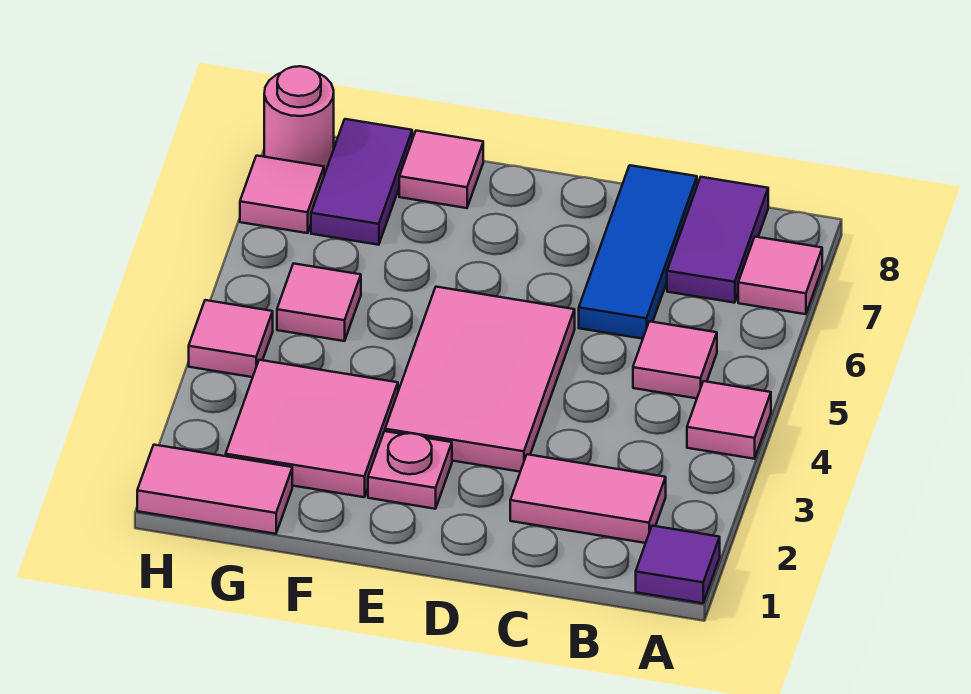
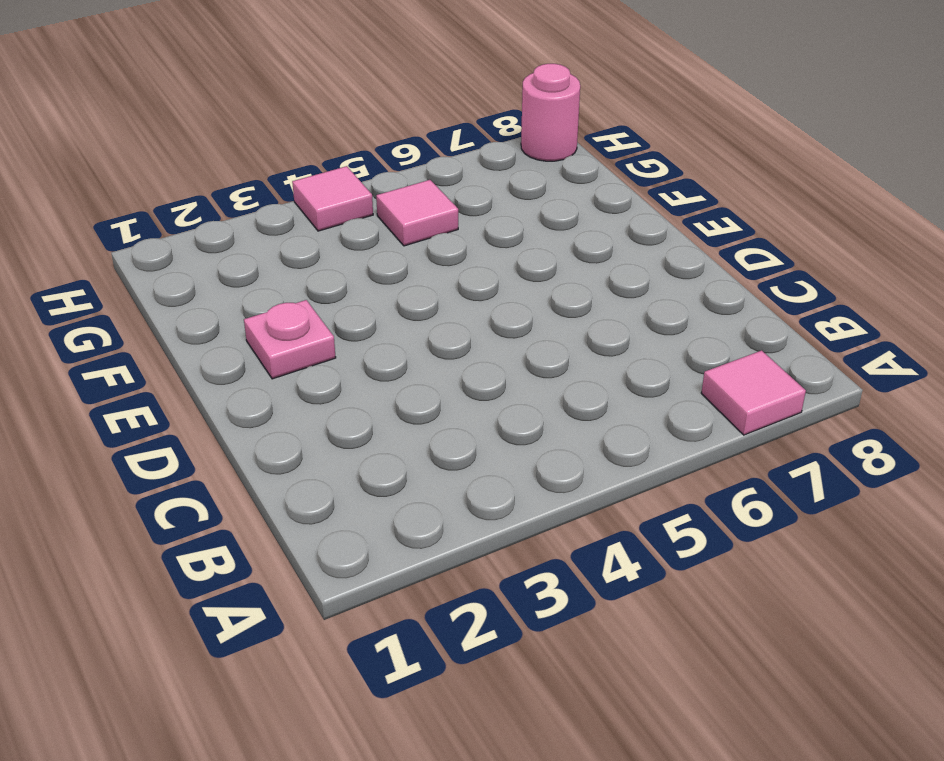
none -> purple 1x1 tile [636,526,720,603]
none -> pink 1x1 tile [687,381,771,459]
none -> pink 1x2 tile [510,454,666,543]

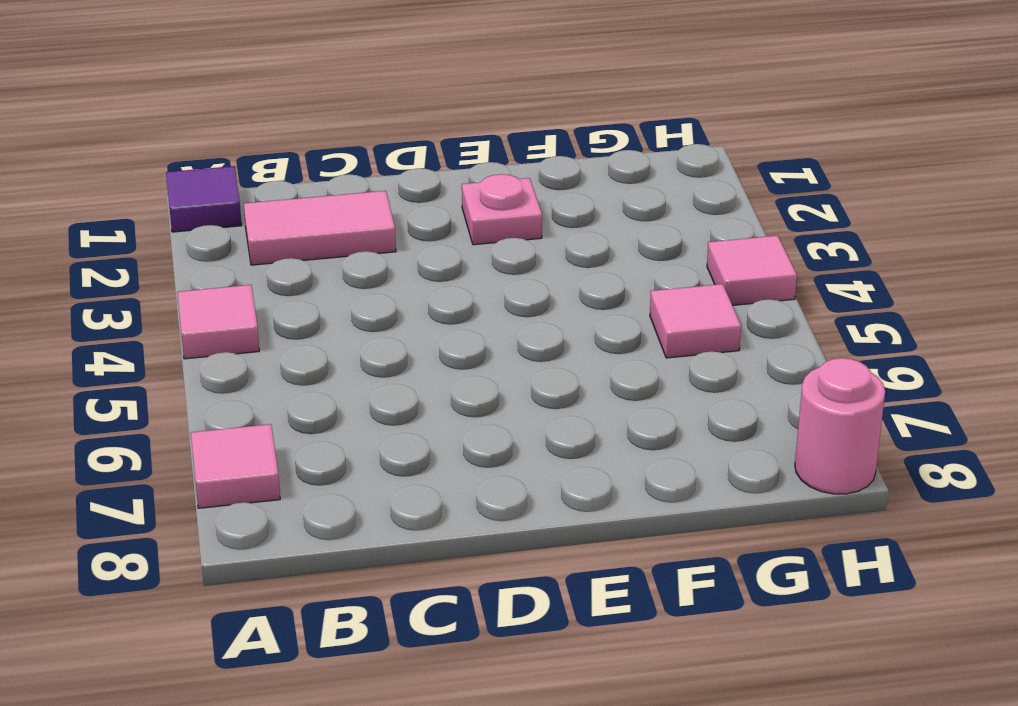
none -> pink 1x1 tile [633,321,717,398]
none -> purple 1x2 tile [667,177,768,303]
none -> blue 1x3 tile [579,165,697,339]

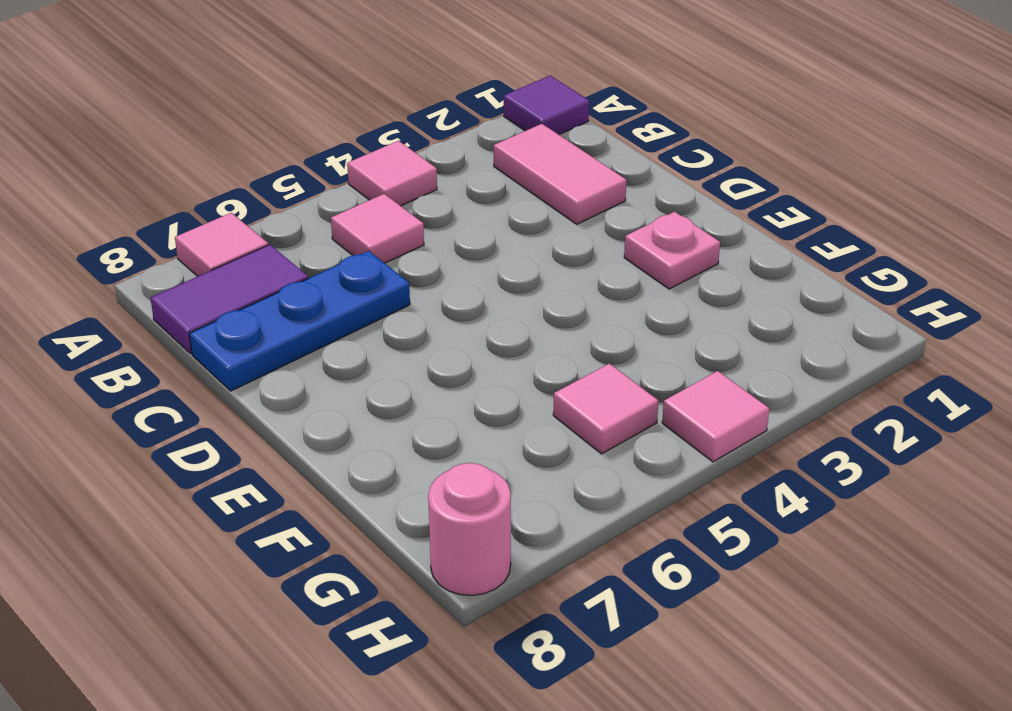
blue 1x3 plate [189,251,410,391] -> blue 1x3 tile [579,165,697,339]
none -> pink 2x3 tile [385,287,575,472]
none -> pink 2x2 tile [226,360,398,497]
none -> pink 1x1 tile [399,131,483,208]

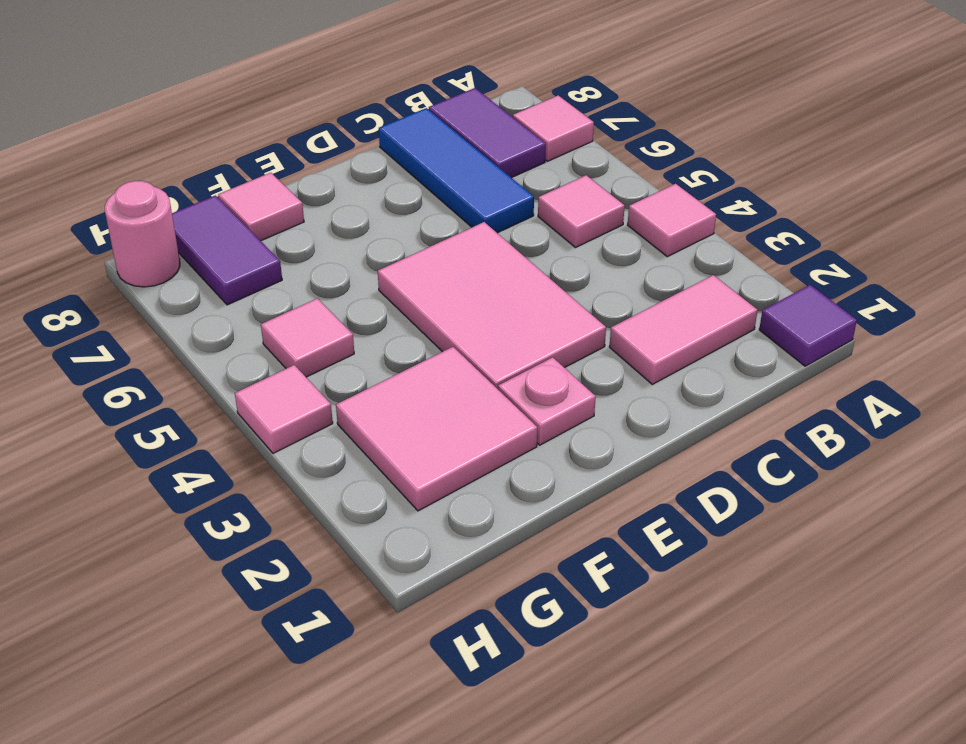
none -> pink 1x2 tile [137,445,292,534]
none -> pink 1x1 tile [240,156,324,233]

